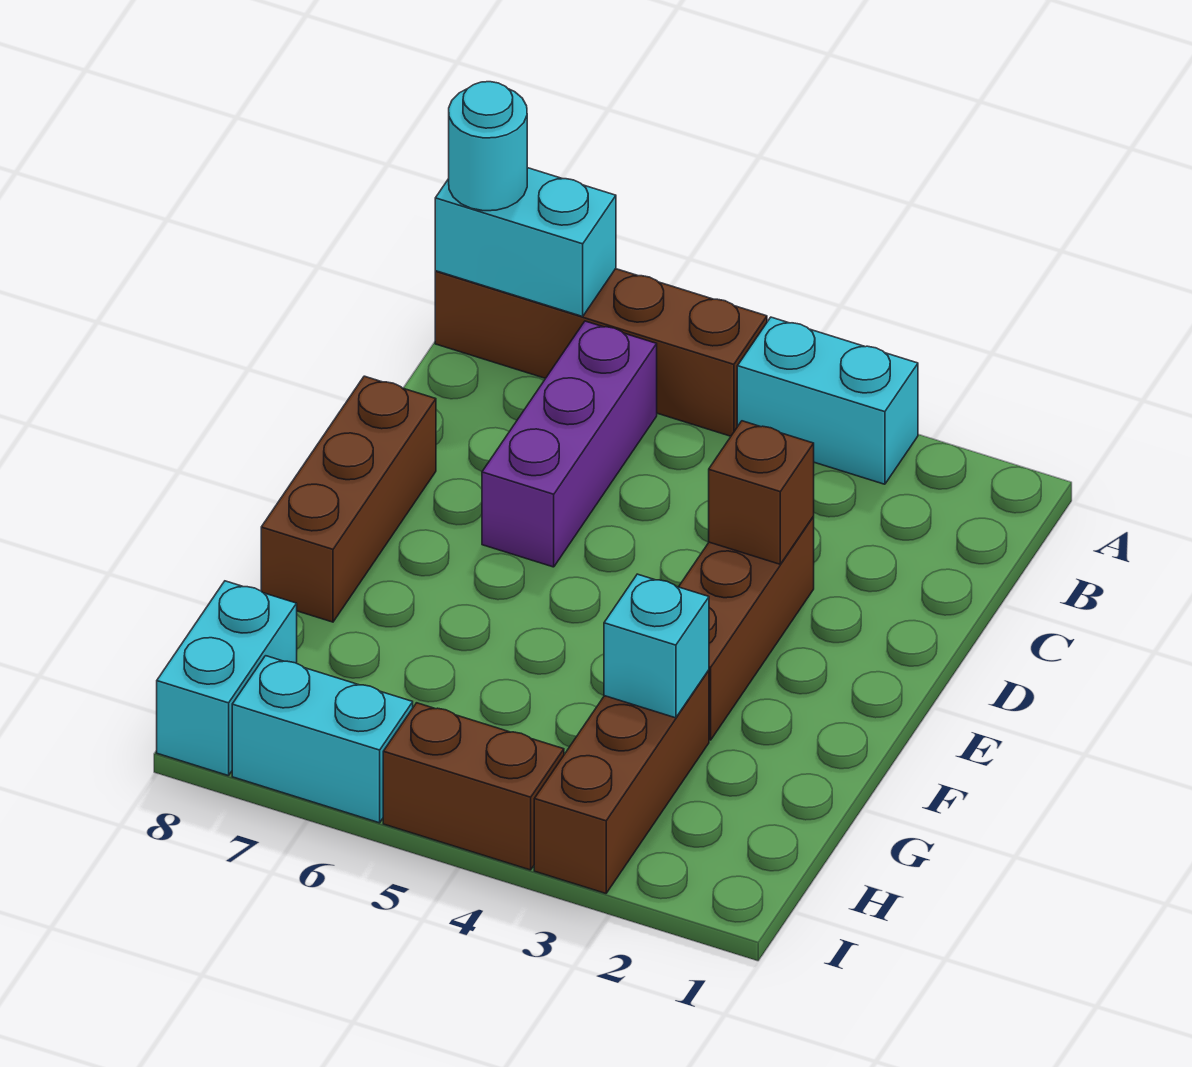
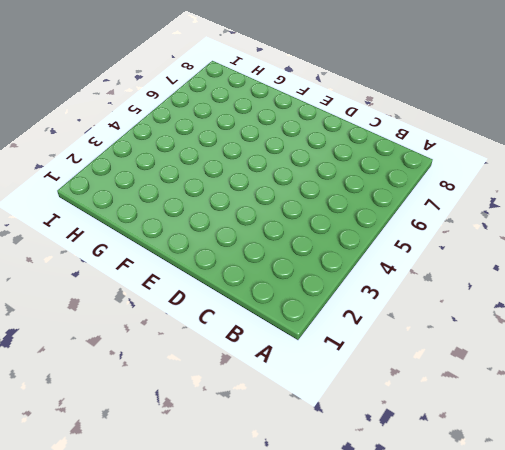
none -> cyan 1x2 brick [737,317,918,484]
none -> brown 1x4 brick [435,269,767,436]
none -> purple 1x3 brick [482,321,657,567]

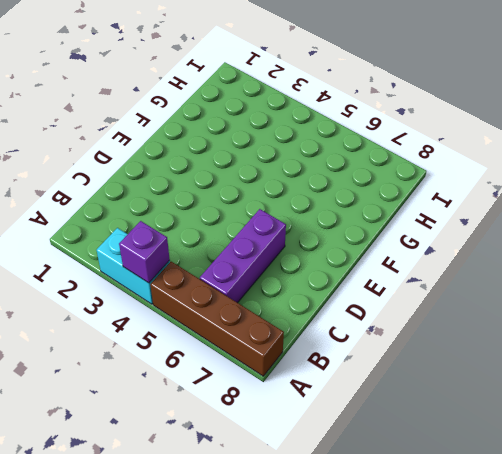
purple 1x1 brick [119,221,170,283] -> none
none -> brown 1x3 brick [679,517,814,740]
none -> brown 1x3 brick [261,376,436,622]
none -> brown 1x3 brick [534,670,709,893]

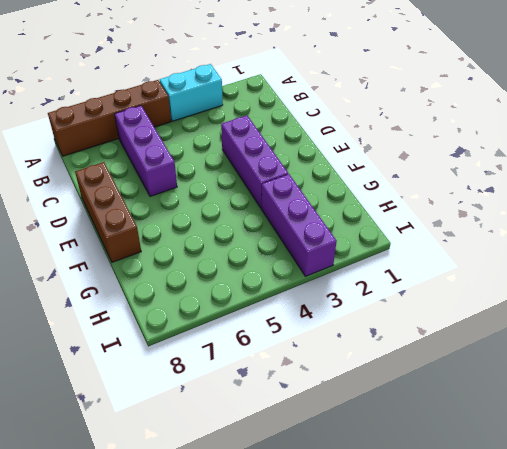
purple 1x3 brick [221,115,288,208] -> brown 1x3 brick [679,517,814,740]
purple 1x3 brick [261,174,337,276] -> brown 1x3 brick [534,670,709,893]
none -> cyan 1x2 brick [157,581,297,776]
none -> brown 1x2 brick [383,703,564,870]
none -> cyan 1x2 brick [232,656,413,823]

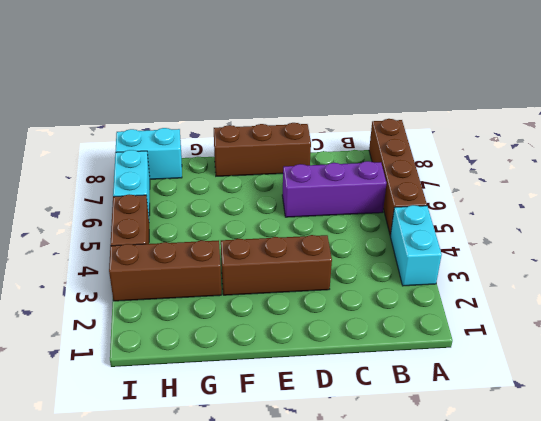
none -> cyan 1x2 brick [435,168,616,316]
none -> brown 1x1 brick [709,421,814,564]
none -> cyan 1x1 brick [604,574,709,718]

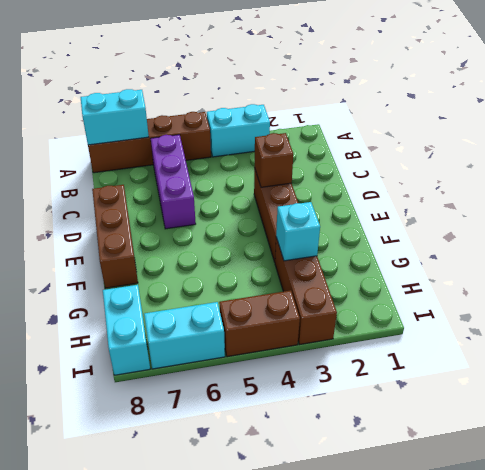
none -> cyan 1x1 round brick [449,82,527,211]

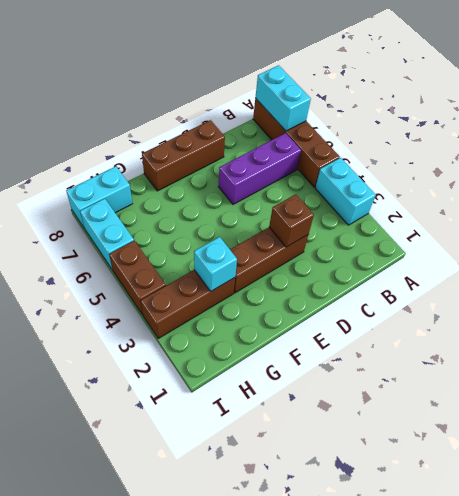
none -> cyan 1x1 round brick [449,82,527,211]

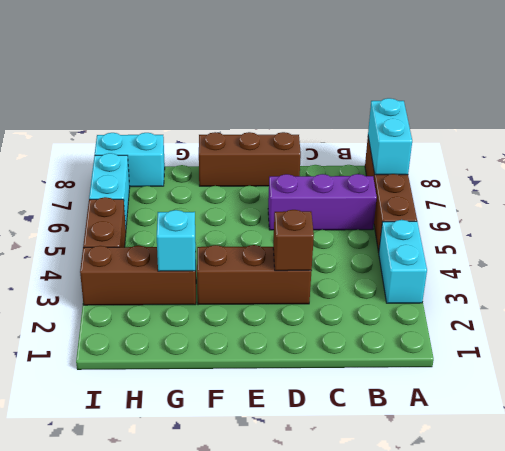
none -> cyan 1x1 round brick [449,82,527,211]

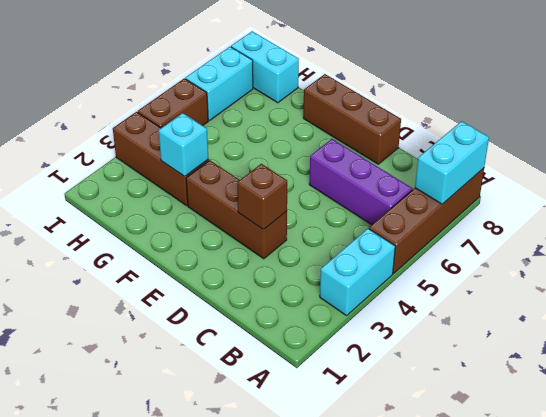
none -> cyan 1x1 round brick [449,82,527,211]

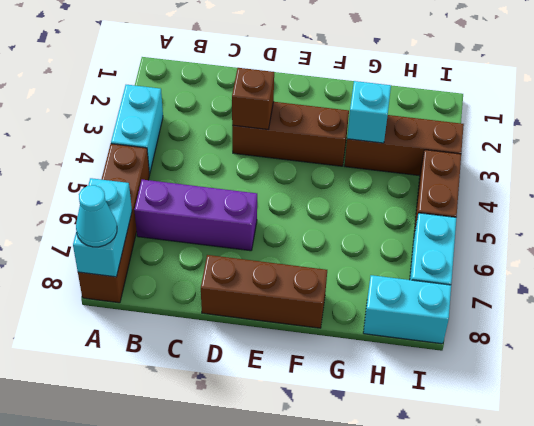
cyan 1x1 cone [76,185,117,247] -> cyan 1x1 round brick [449,82,527,211]

